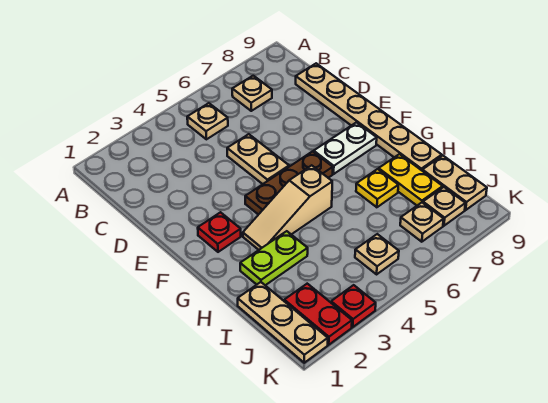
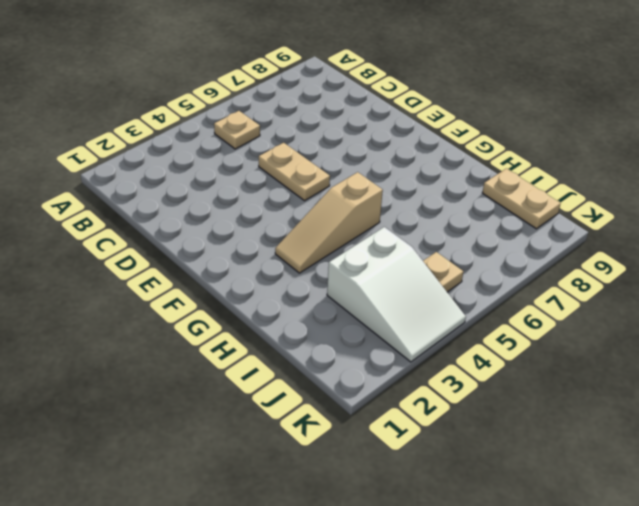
white 2x3 slope [327,227,466,362] -> red 1x1 plate [331,285,376,327]
none -> tan 1x1 plate [232,76,272,111]
none -> tan 1x6 plate [296,63,442,170]
none -> red 1x1 plate [198,212,241,252]

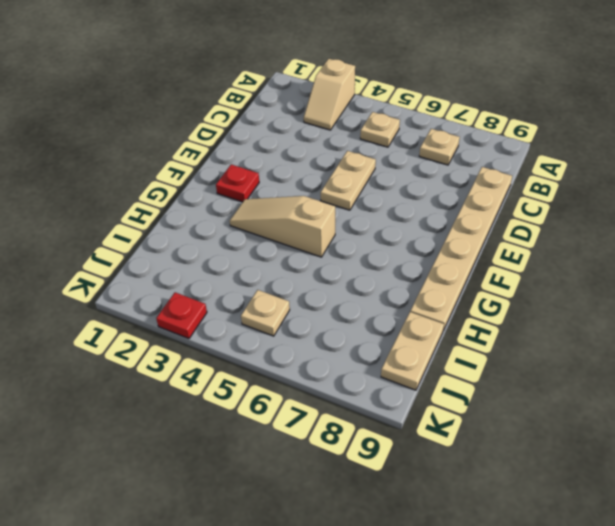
tan 1x2 slope [304,59,355,130] -> none
none -> brown 1x3 plate [245,151,333,215]
none -> white 1x2 plate [314,123,377,174]
none -> lime 1x2 plate [240,231,308,285]

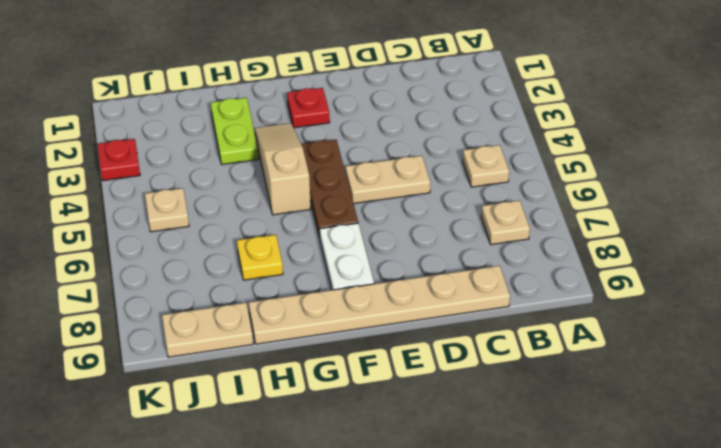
none -> yellow 1x2 plate [379,154,443,205]
none -> tan 1x3 plate [238,282,328,363]
none -> red 1x2 plate [284,284,352,345]

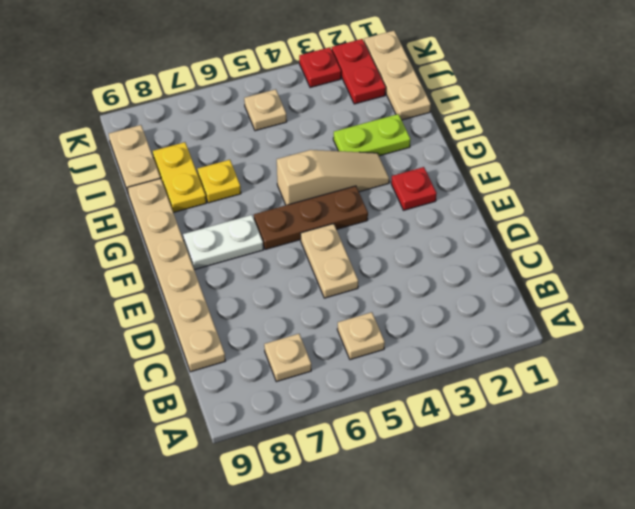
none -> tan 1x1 plate [400,203,444,242]
none -> tan 1x1 plate [423,187,465,226]

